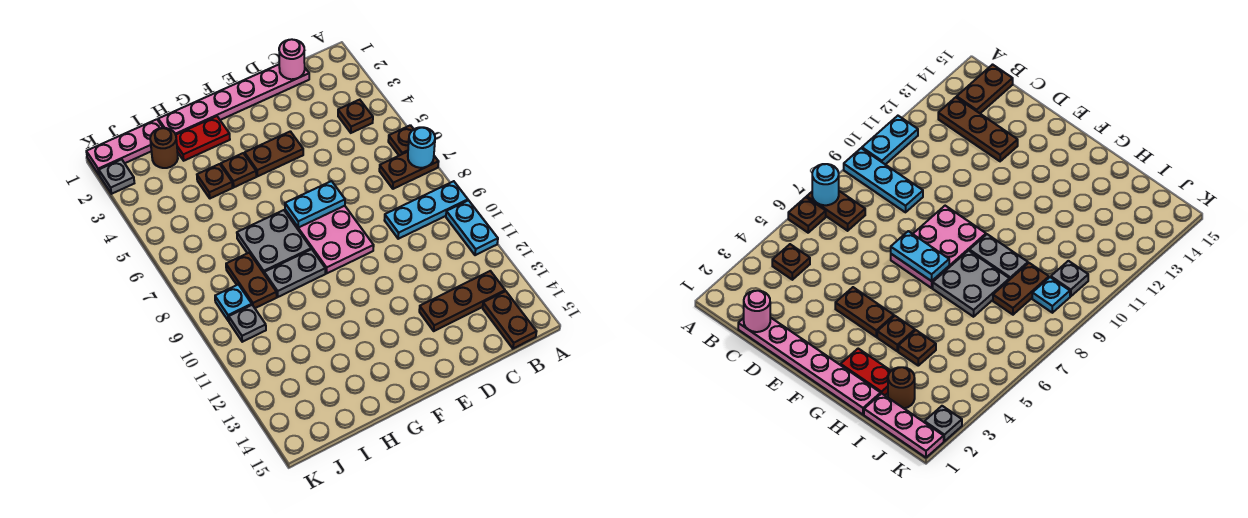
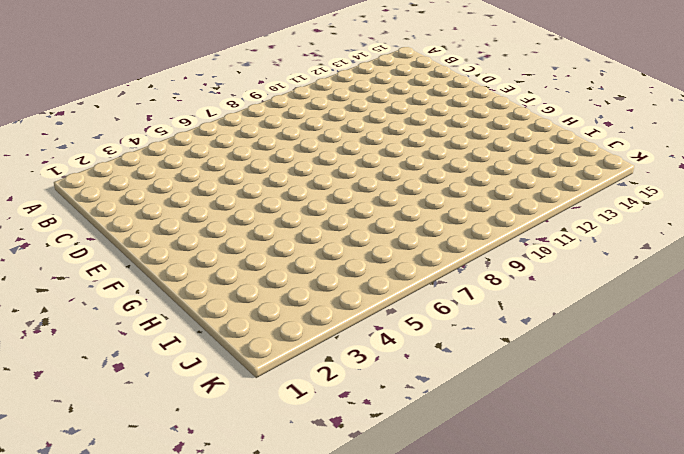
none -> brown 1x1 plate [388,125,414,156]
none -> brown 1x2 plate [379,152,438,189]
none -> cyan 1x3 plate [384,181,468,239]

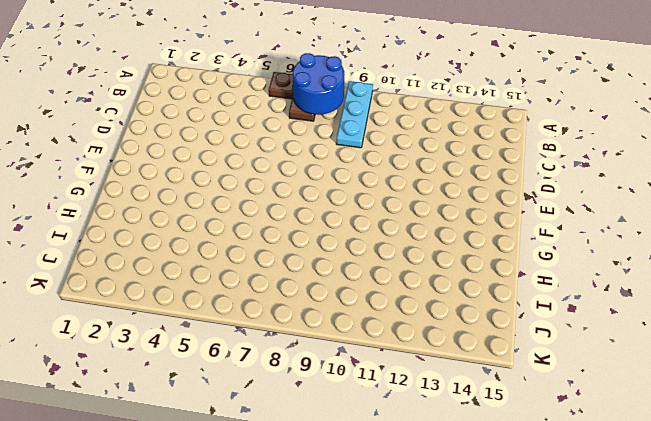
blue 2x2 round brick [292,53,344,115] -> cyan 1x1 round brick [408,127,435,168]
none -> cyan 1x2 plate [446,200,498,255]
none -> brown 1x1 plate [338,100,373,133]
none -> brown 1x3 plate [419,271,505,331]

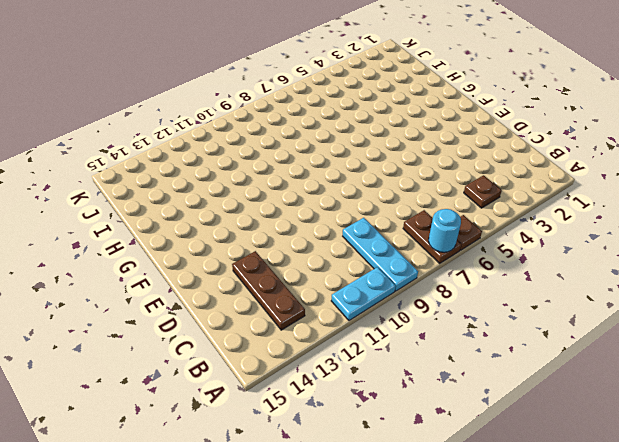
none -> brown 1x2 plate [483,291,537,349]
none -> pink 1x6 plate [158,65,309,135]
none -> brown 1x2 plate [245,131,303,176]

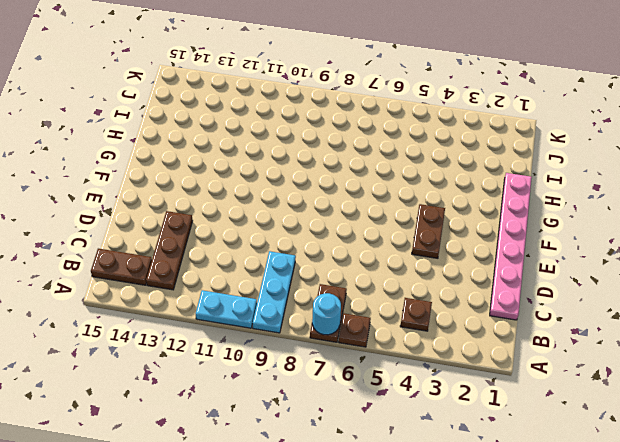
none -> pink 2x3 plate [285,206,374,274]
none -> red 1x2 plate [176,116,230,161]
none -> brown 1x1 plate [221,153,256,187]

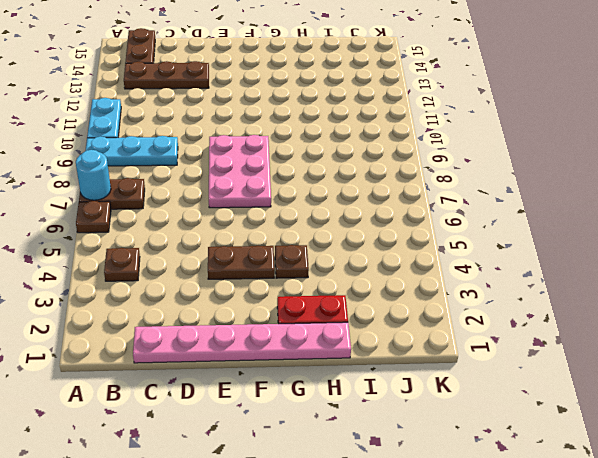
none -> grey 2x2 plate [237,210,311,273]
none -> grey 1x2 plate [264,249,325,297]
none -> brown 1x1 plate [197,164,233,198]

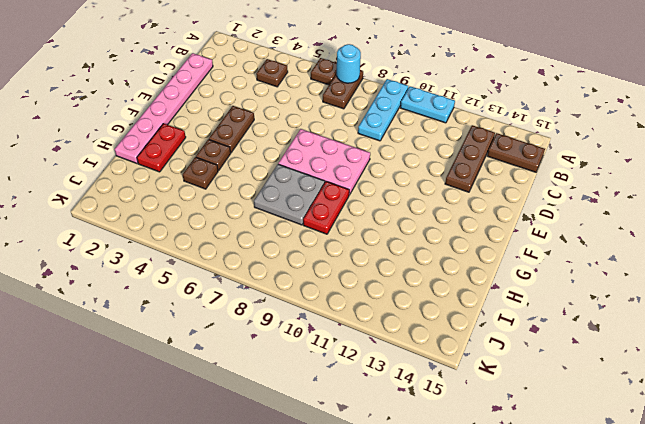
red 1x2 plate [303,181,349,234] -> grey 1x2 plate [264,249,325,297]
none -> pink 1x3 plate [86,119,163,174]
none -> brown 1x1 round brick [150,128,178,168]
none -> brown 1x2 plate [226,253,277,308]

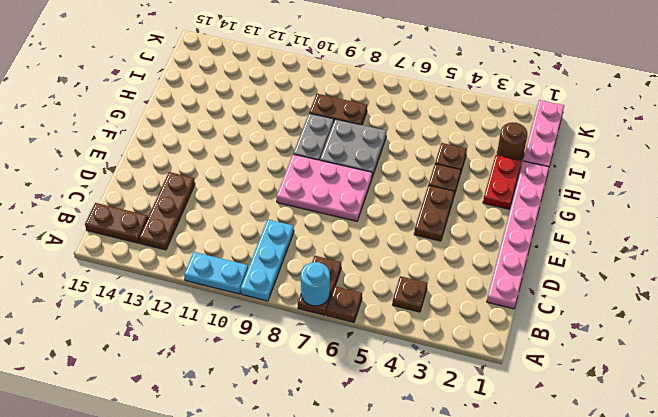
none -> cyan 1x1 plate [215,284,252,321]
none -> grey 1x1 plate [229,305,266,342]
none -> grey 1x1 plate [99,159,134,194]

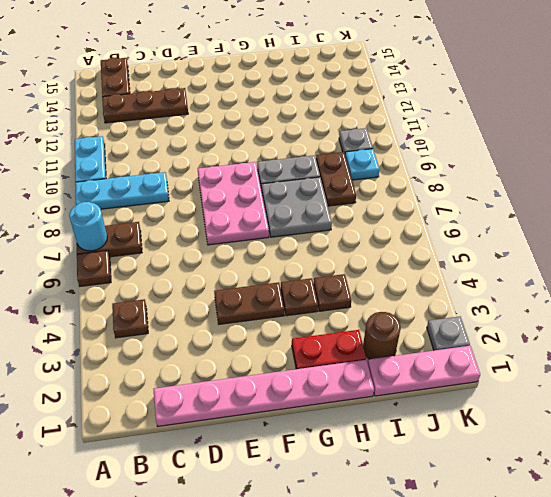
none -> pink 1x1 round brick [279,39,305,79]
none -> cyan 1x2 plate [285,181,345,228]

